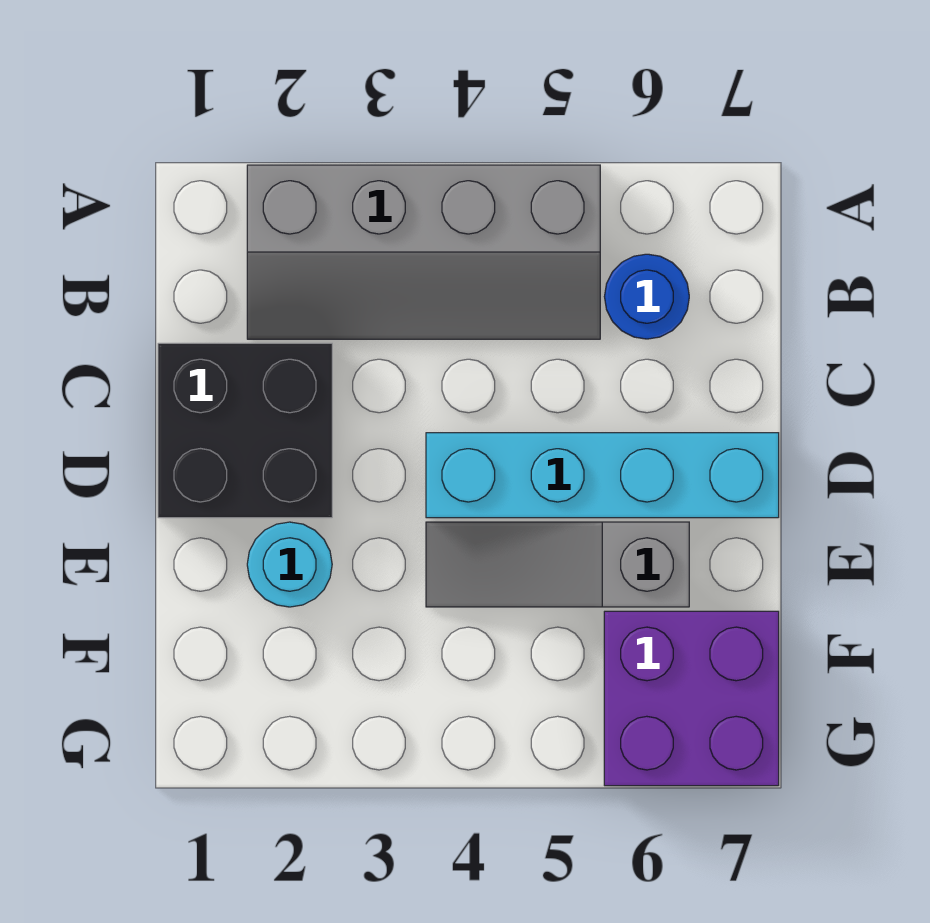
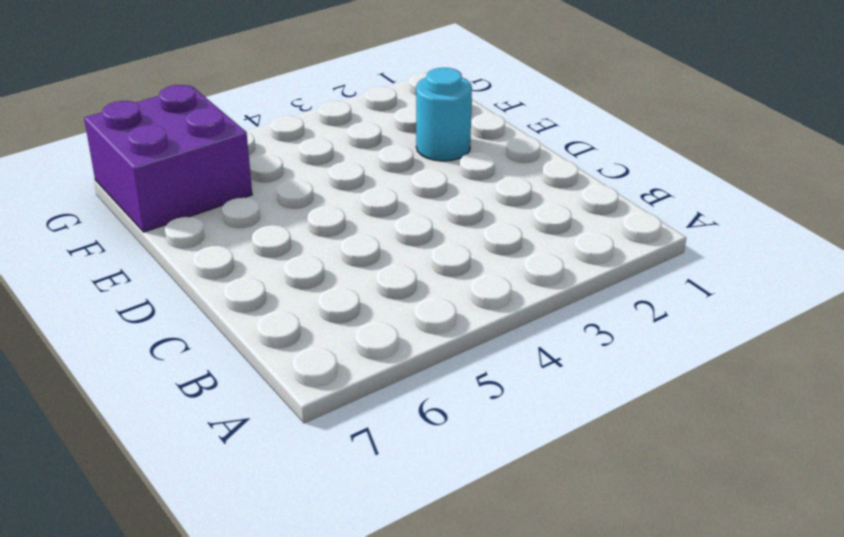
none -> grey 2x4 slope [247,165,600,339]
none -> blue 1x1 round brick [604,254,689,339]

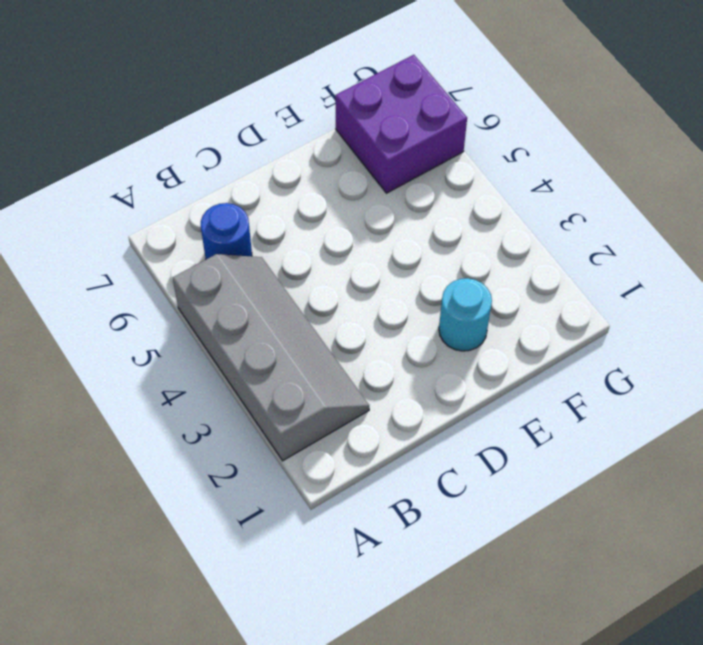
none -> black 2x2 brick [158,343,332,518]
none -> cyan 1x4 brick [426,433,779,518]

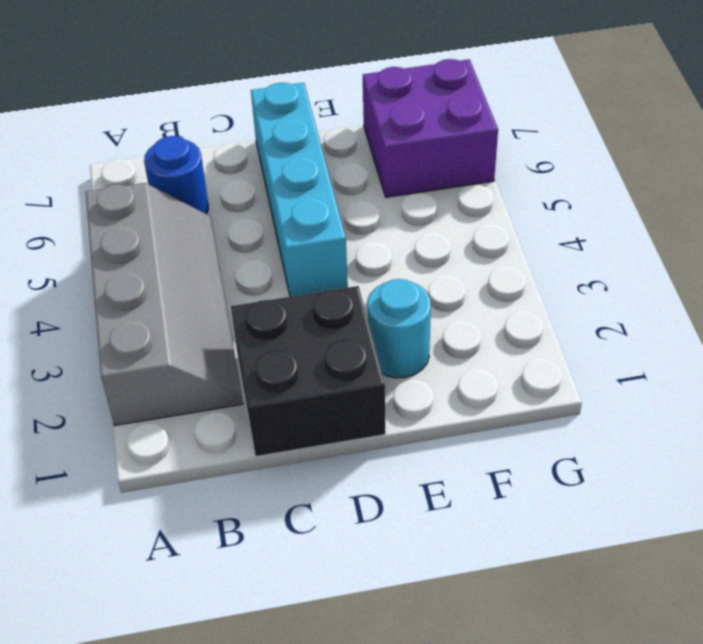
none -> grey 1x3 slope [426,522,689,607]

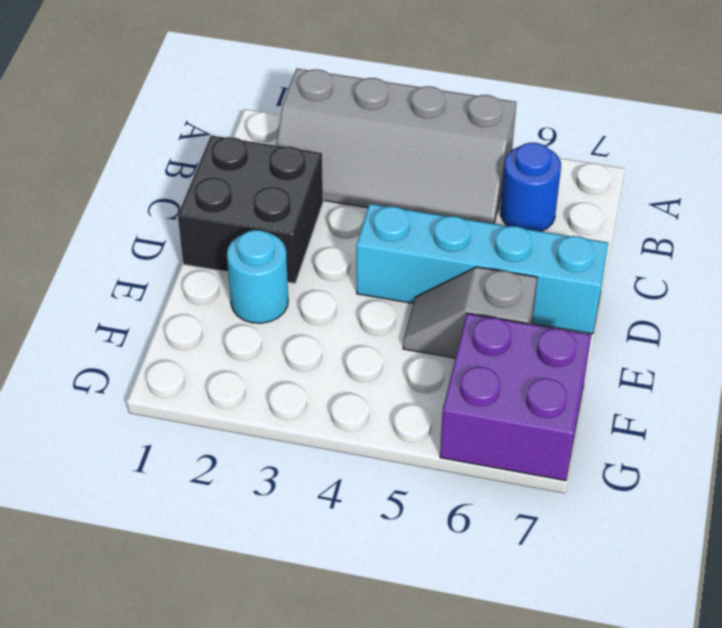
grey 1x2 slope [403,267,537,358] -> grey 1x3 slope [426,522,689,607]

